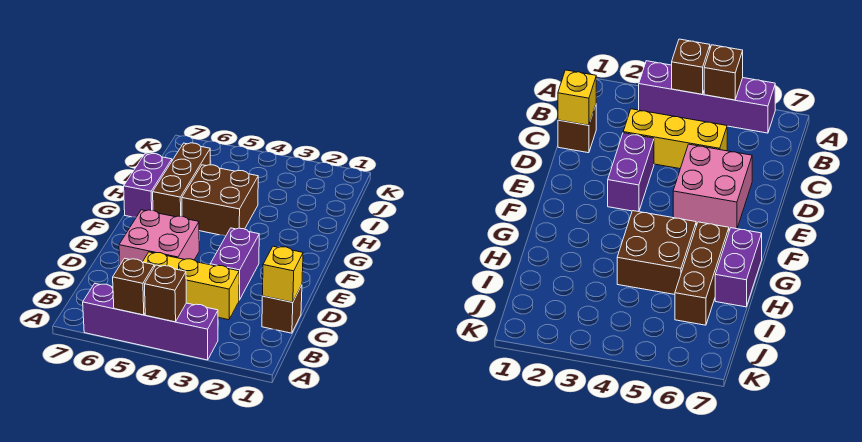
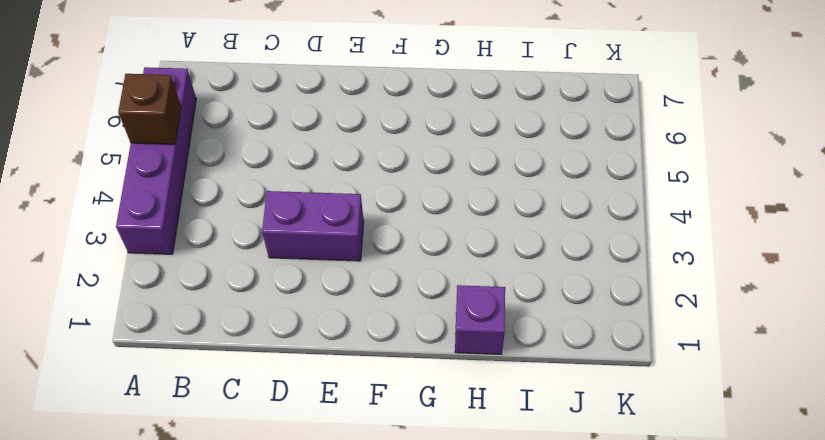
purple 1x1 brick [455,285,505,354] -> none
none -> brown 1x1 brick [262,285,302,333]
none -> yellow 1x3 brick [143,252,239,320]

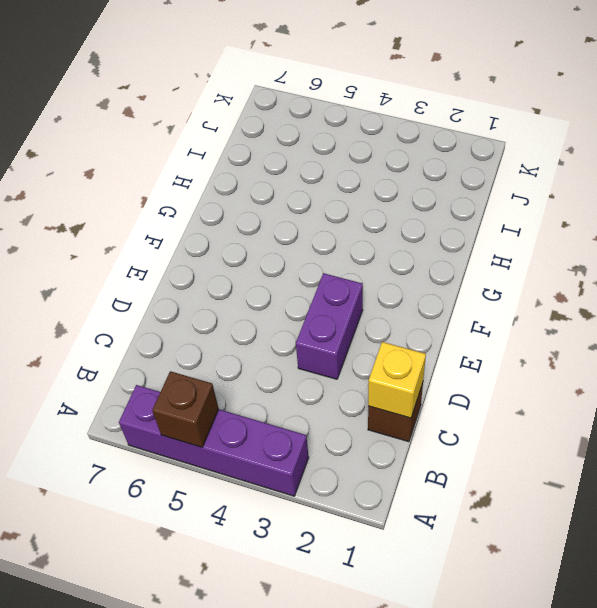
none -> yellow 1x3 brick [143,252,239,320]
none -> pink 2x2 brick [119,210,199,264]

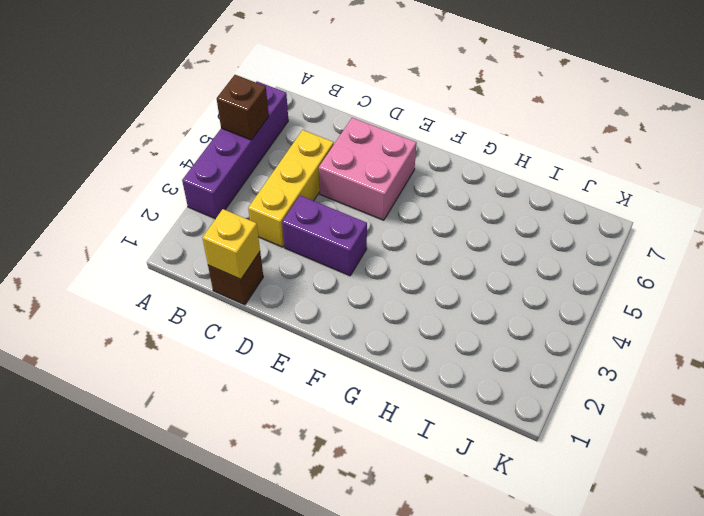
none -> brown 2x2 brick [182,165,258,236]
none -> brown 1x3 brick [153,143,210,217]

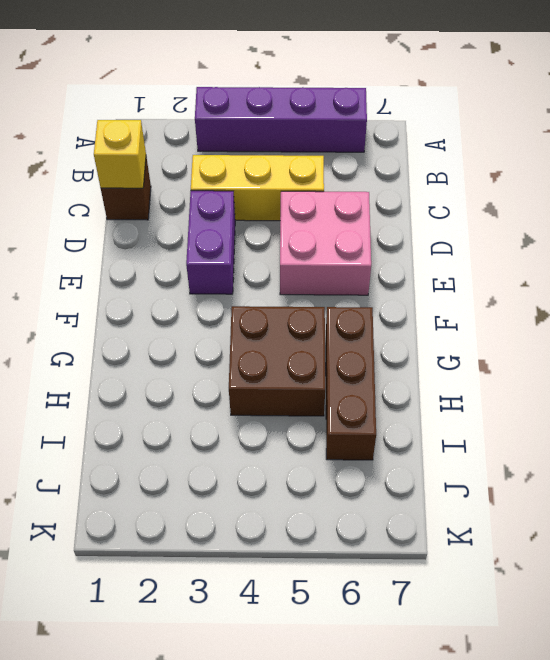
none -> purple 1x2 brick [124,154,172,217]
none -> brown 1x1 brick [145,265,186,322]

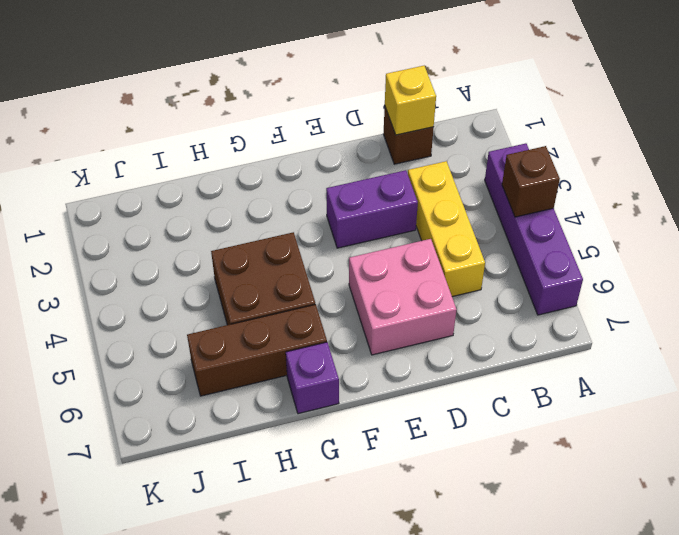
purple 1x1 brick [286,342,339,414] -> purple 1x2 brick [124,154,172,217]
none -> brown 1x1 brick [113,258,154,315]

